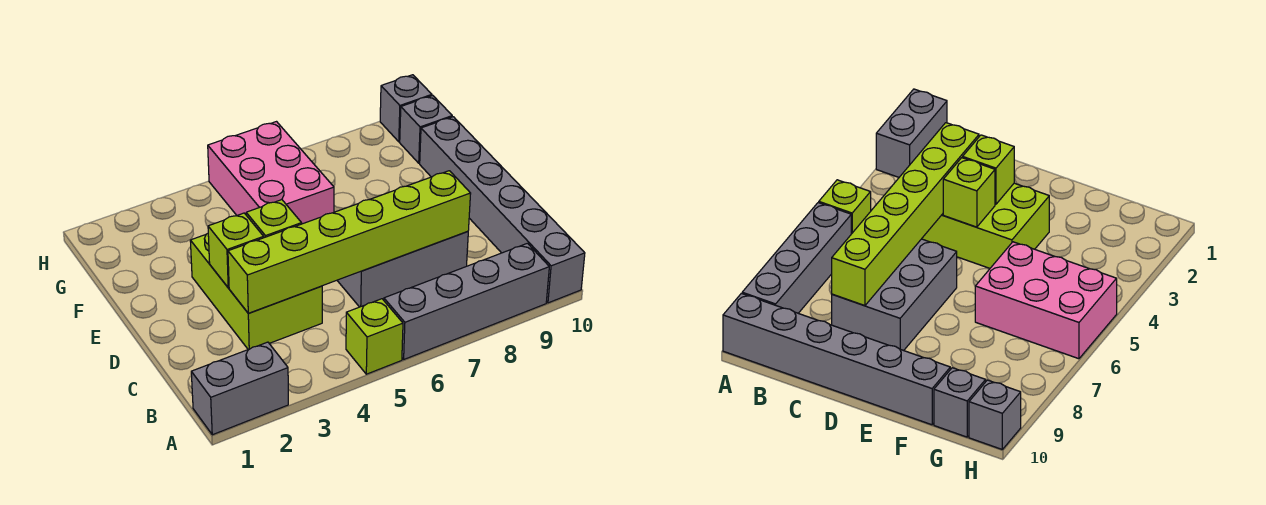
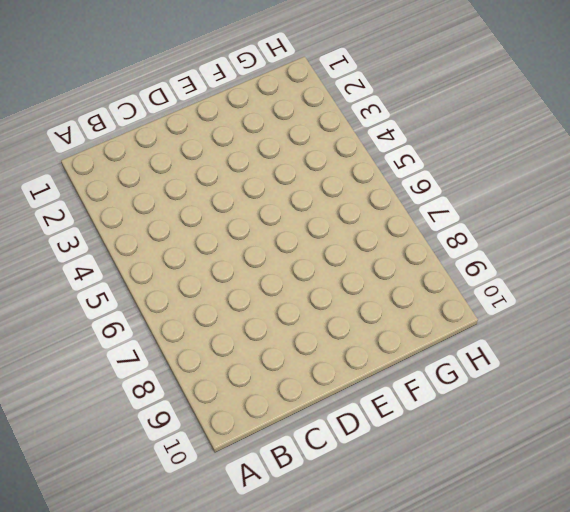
none -> grey 1x2 brick [191,342,288,435]
none -> lime 1x1 brick [346,299,403,374]
none -> grey 1x4 brick [384,243,549,359]

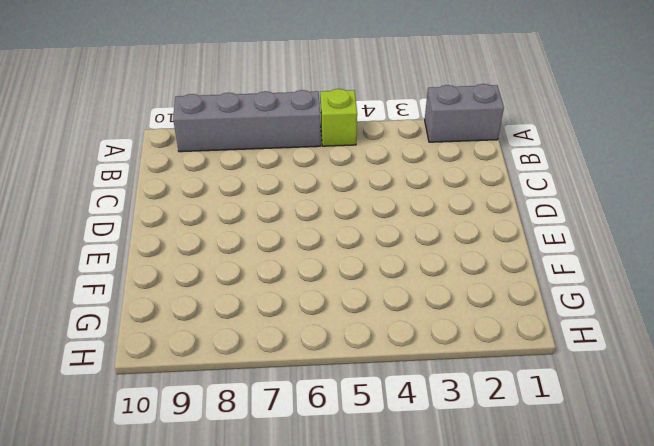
none -> grey 1x6 brick [420,117,585,303]
none -> lime 2x3 brick [190,234,322,349]
none -> grey 2x3 brick [337,232,468,307]

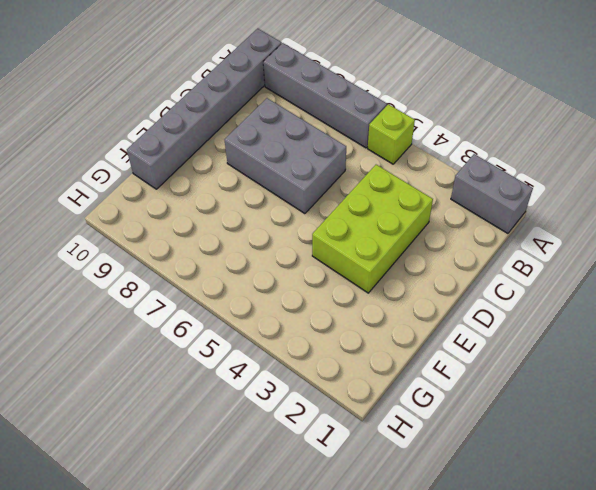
none -> pink 2x3 brick [208,122,334,224]
none -> grey 1x1 brick [400,96,452,163]
none -> grey 1x1 brick [380,75,432,142]

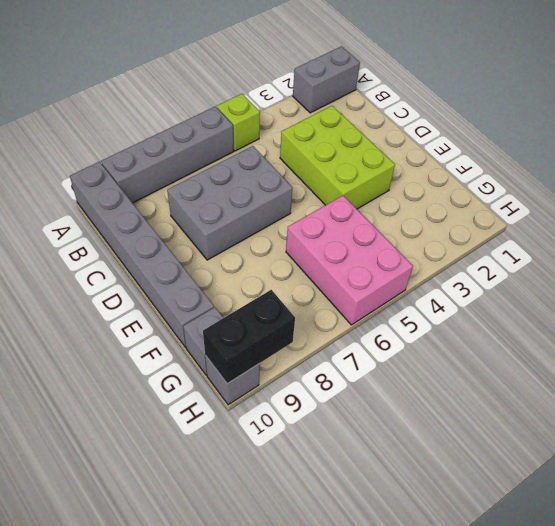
black 1x2 brick [203,290,295,384] -> none
none -> lime 1x6 brick [228,171,471,313]
none -> lime 1x1 brick [208,213,264,288]
none -> lime 1x1 brick [246,200,302,238]

